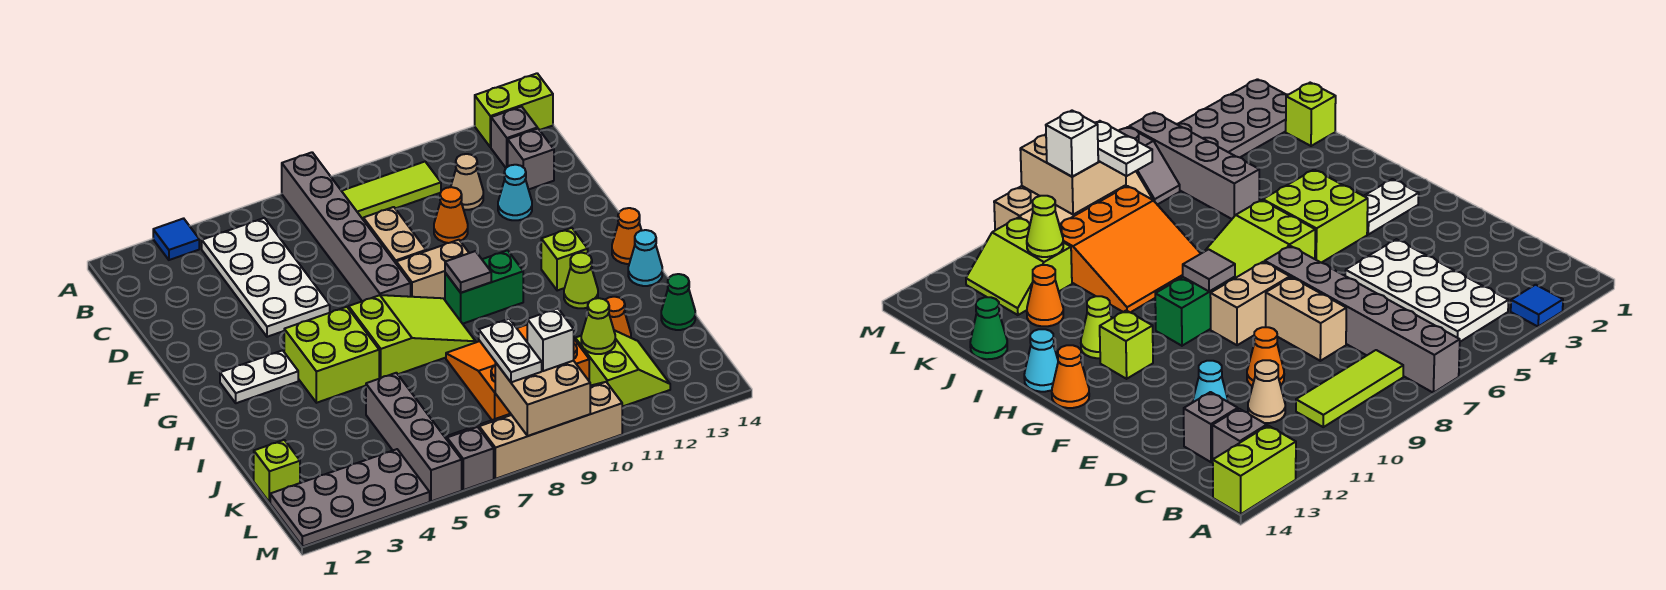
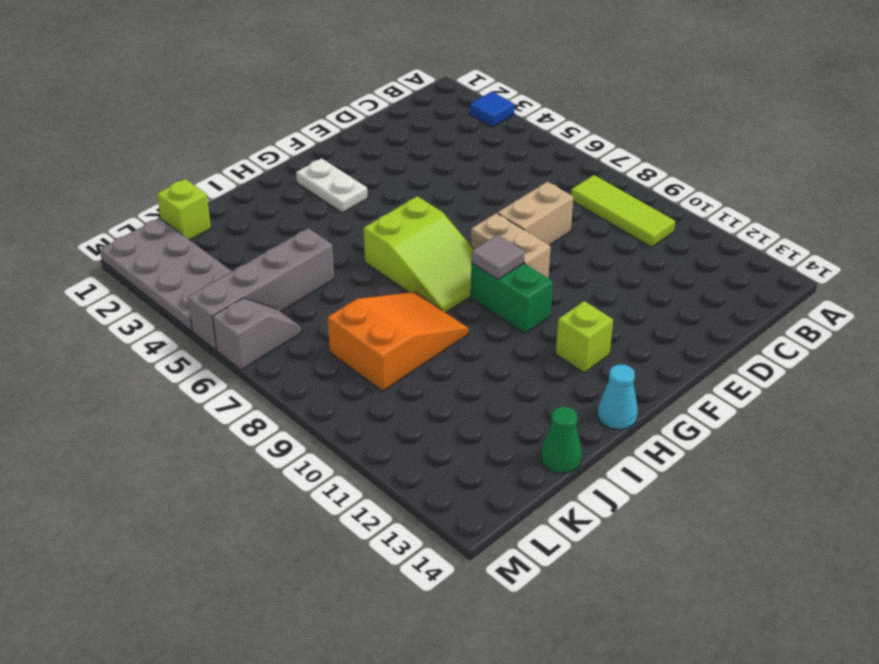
orange 2x3 slope [327,292,468,391] -> orange 3x3 slope [446,325,589,420]
none -> grey 1x6 brick [282,152,411,301]
none -> lime 1x2 brick [475,73,553,147]
none -> white 2x4 plate [202,218,330,337]
none -> grey 1x1 brick [491,107,537,168]

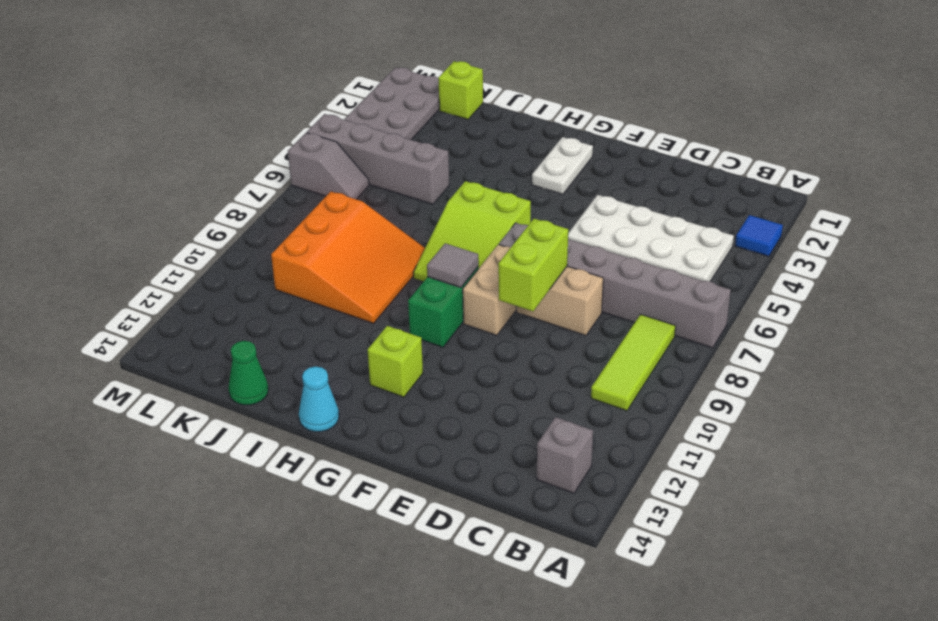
lime 1x2 brick [498,219,568,311] -> lime 1x2 brick moved to [475,73,553,147]
none -> tan 1x1 cone [451,154,483,210]
none -> grey 1x1 brick [508,129,554,189]
none -> orange 1x1 cone [434,187,468,243]
none -> cyan 1x1 cone [498,165,532,220]

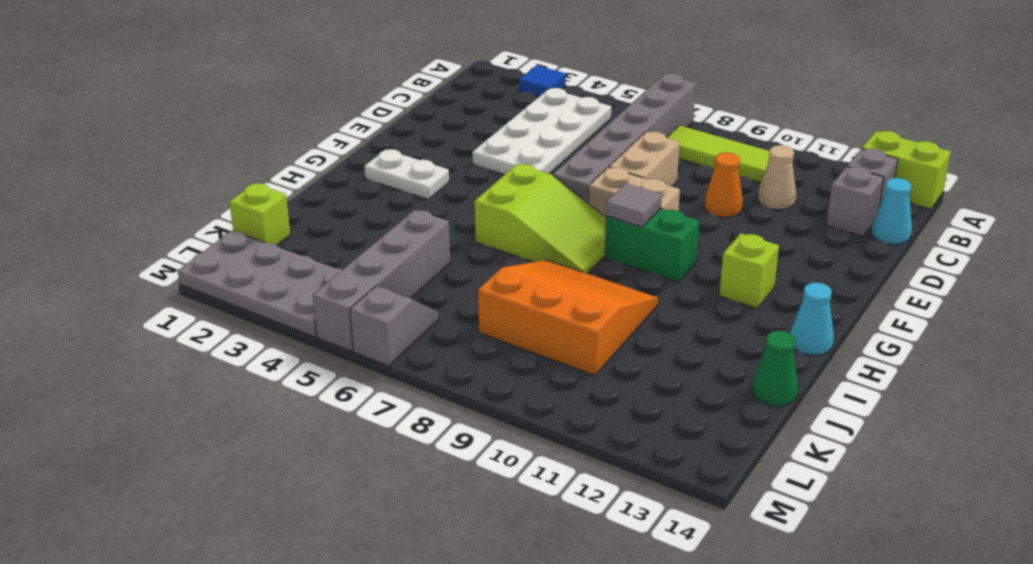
cyan 1x1 cone [871,178,912,244] -> cyan 1x1 cone moved to [498,165,532,220]
none -> lime 2x2 brick [284,307,379,403]
none -> orange 1x1 cone [612,208,642,264]
none -> lime 1x1 cone [564,253,598,308]
none -> orange 1x1 cone [606,297,631,338]

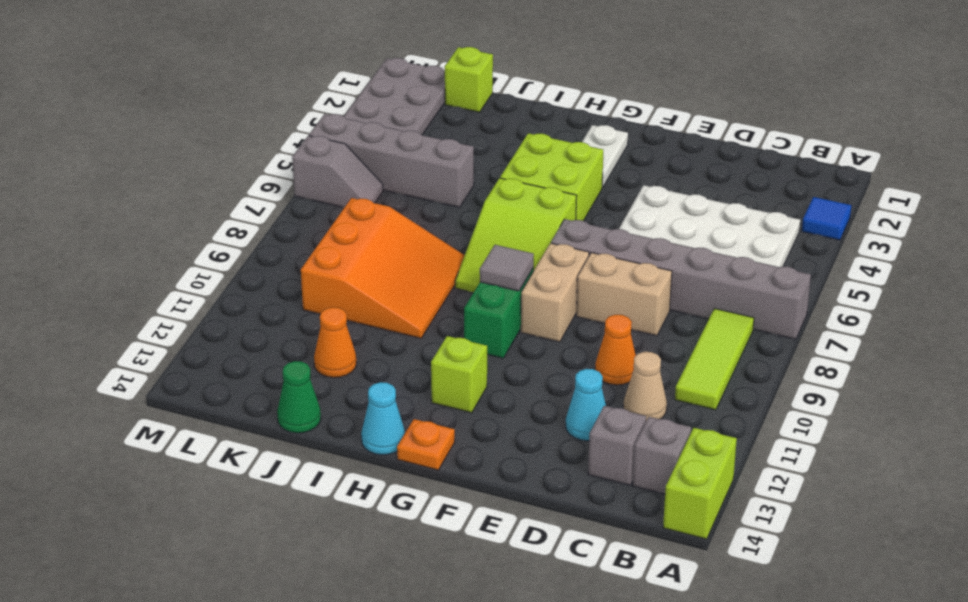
orange 1x1 plate [397,419,455,470] -> orange 1x1 cone [612,208,642,264]
none -> lime 1x1 cone [564,253,598,308]
none -> lime 2x2 slope [575,330,670,407]
none -> tan 2x4 slope [468,382,622,479]
none -> lime 1x1 cone [581,298,615,354]

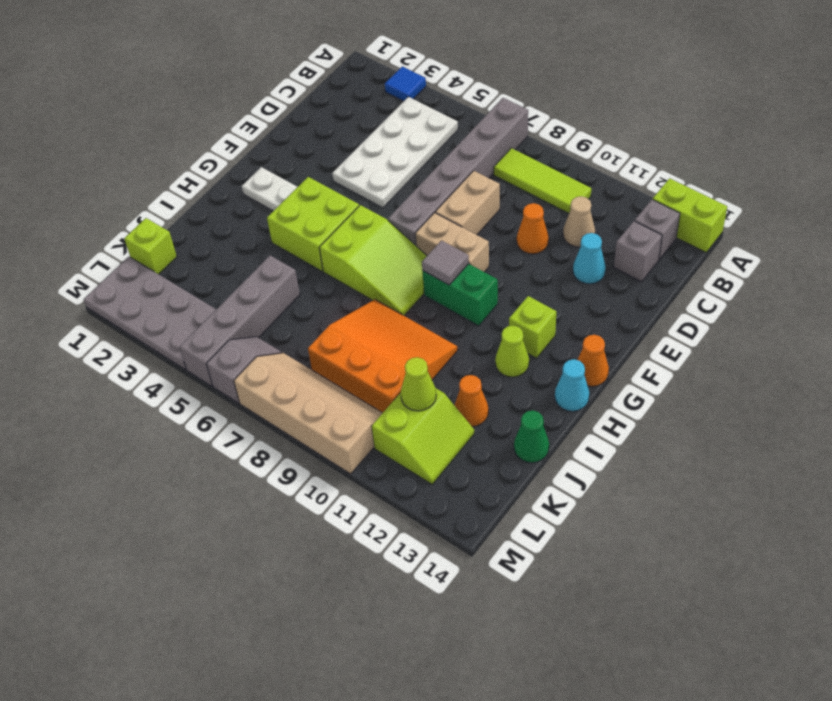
none -> tan 2x2 brick [495,361,590,436]
none -> white 1x2 plate [479,319,542,382]
none -> white 1x1 brick [527,308,574,371]

